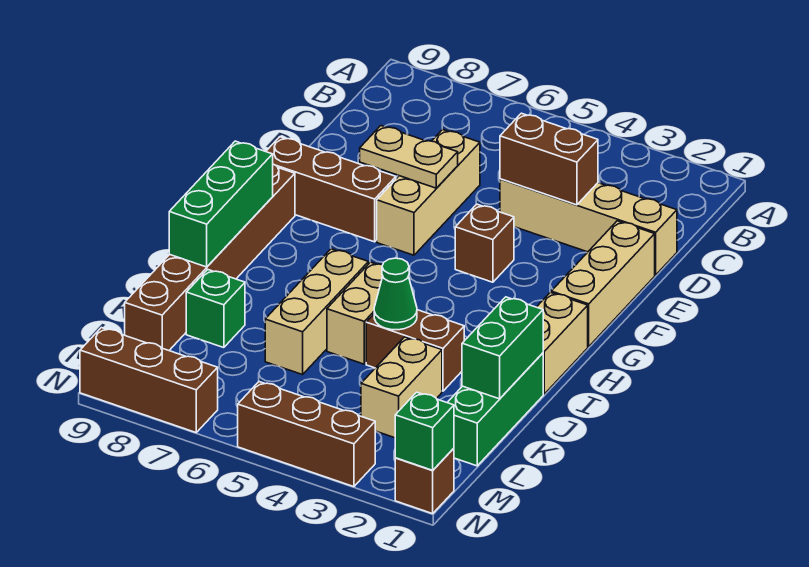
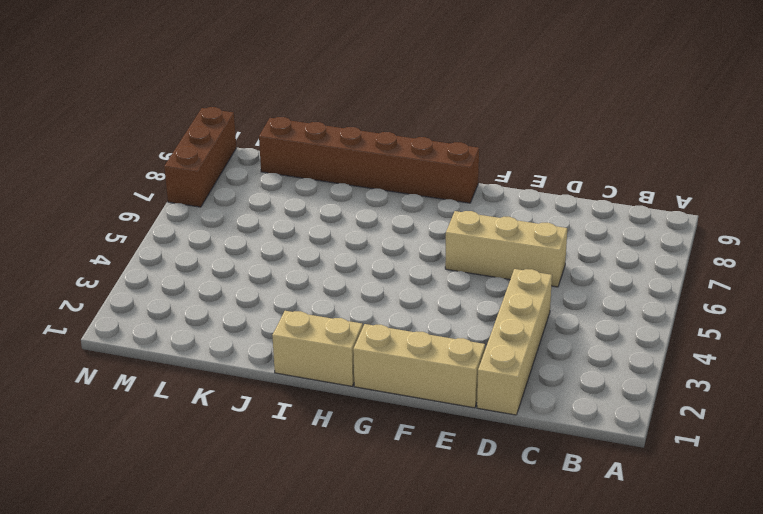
none -> brown 1x1 brick [455,204,514,282]
none -> brown 1x3 brick [266,137,396,242]
none -> tan 1x2 brick [327,262,383,364]

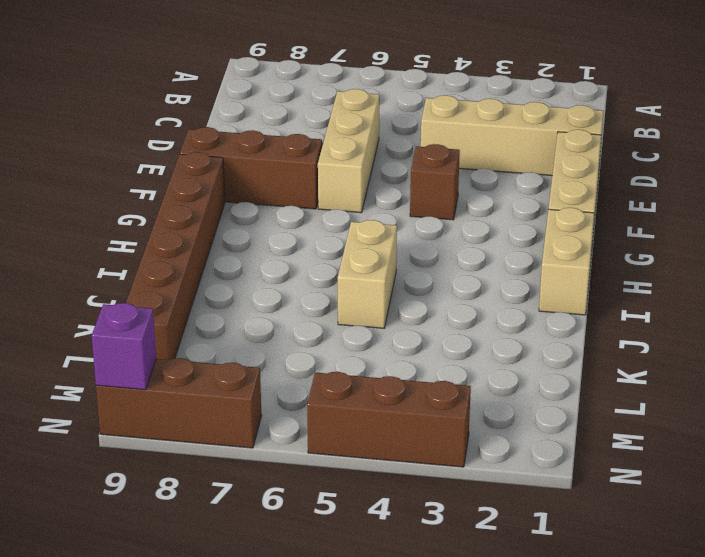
purple 1x1 brick [92,303,156,390] -> none
none -> tan 1x3 brick [265,249,368,375]
none -> green 1x3 brick [447,353,543,466]
none -> brown 1x2 brick [366,310,464,391]

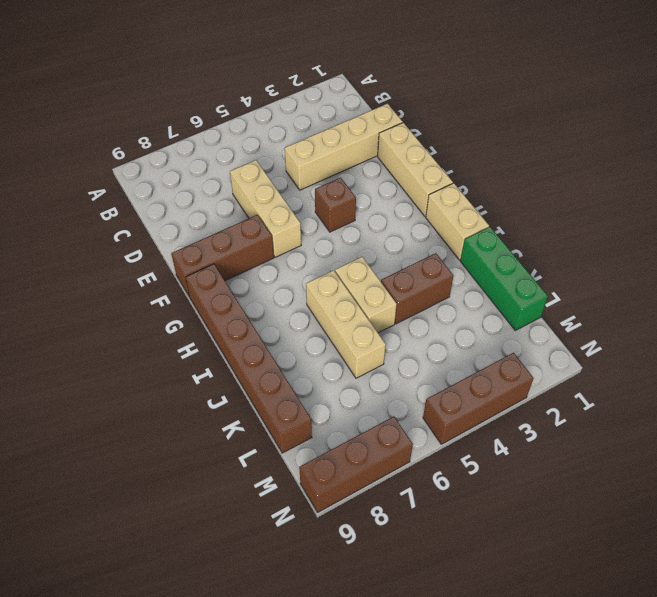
none -> tan 1x2 brick [361,337,442,438]
none -> green 1x1 brick [186,270,245,348]
none -> brown 1x1 brick [395,448,454,514]

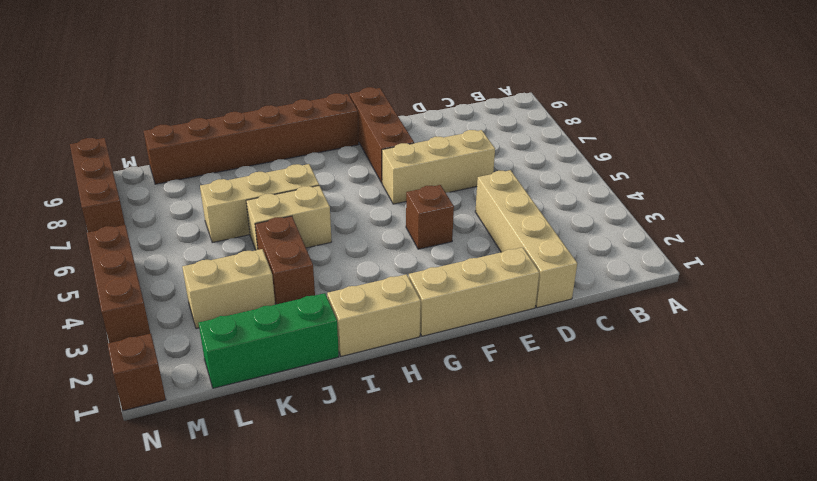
none -> green 1x1 brick [186,270,245,348]
none -> brown 1x2 brick [500,113,598,205]
none -> tan 1x2 plate [360,126,458,188]

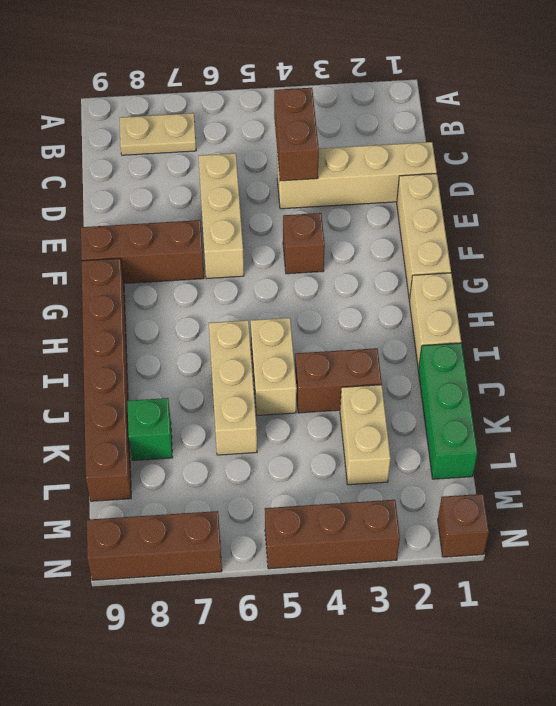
tan 1x2 plate [120,113,196,155] -> tan 1x2 plate moved to [360,126,458,188]
brown 1x2 brick [274,88,319,181] -> brown 1x2 brick turned to [500,113,598,205]
none -> green 1x3 brick [169,141,273,267]
none -> green 1x2 brick [462,297,543,399]
none -> green 1x1 cone [374,258,417,330]

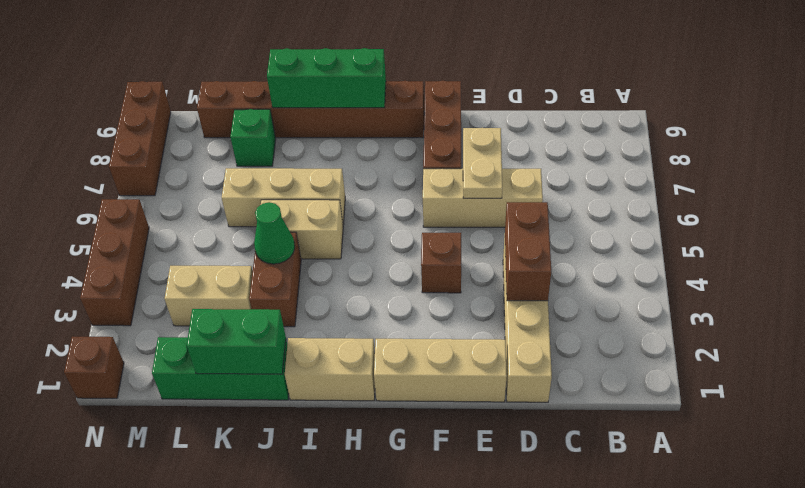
none -> green 1x1 brick [395,392,454,470]

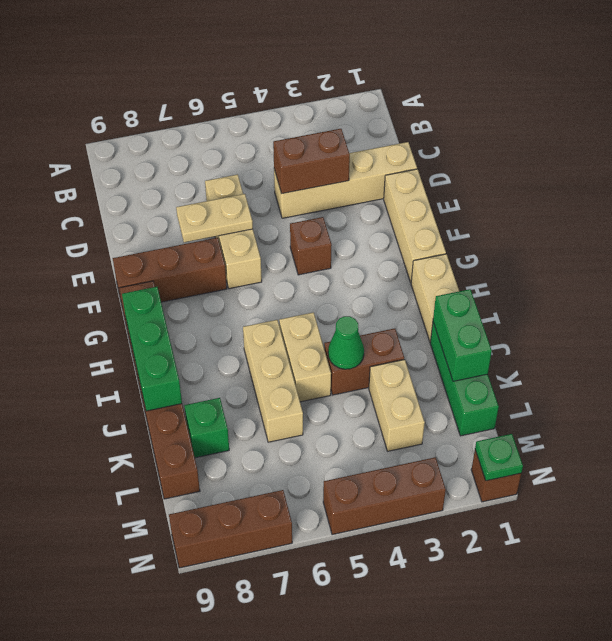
green 1x1 plate [475,434,523,481] -> green 1x1 brick [395,392,454,470]

